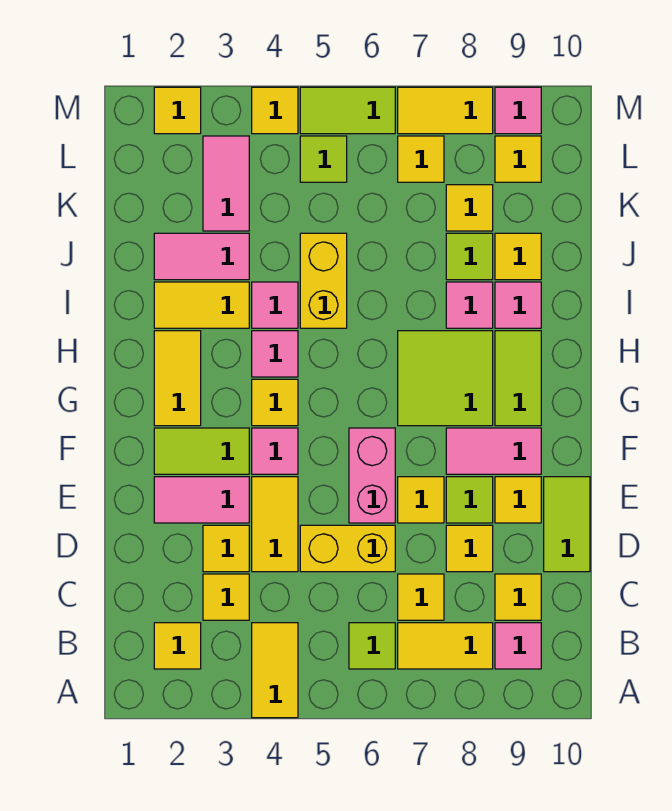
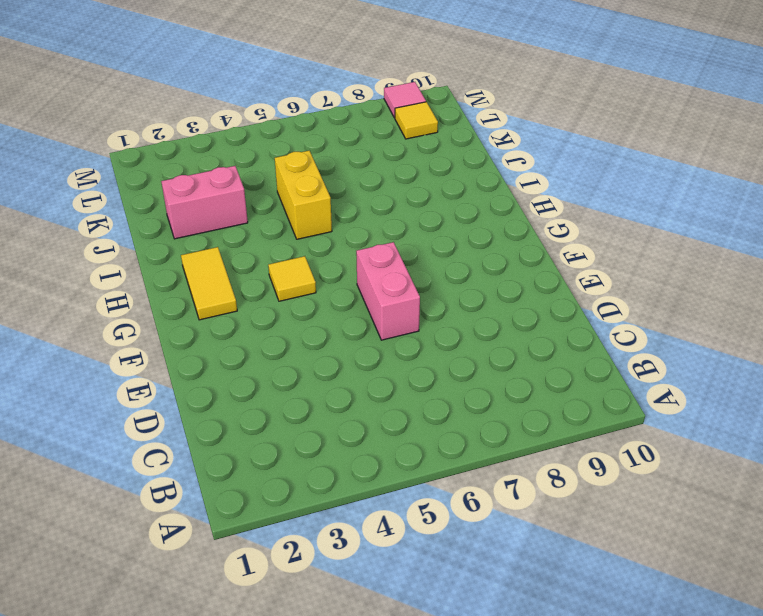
pink 1x2 brick [161,166,248,239] -> pink 1x2 tile [154,233,249,280]
none -> yellow 1x2 tile [252,623,298,718]
none -> yellow 1x1 tile [154,623,201,669]
none -> lime 1x1 tile [349,623,395,669]
none -> yellow 1x2 tile [398,623,493,669]

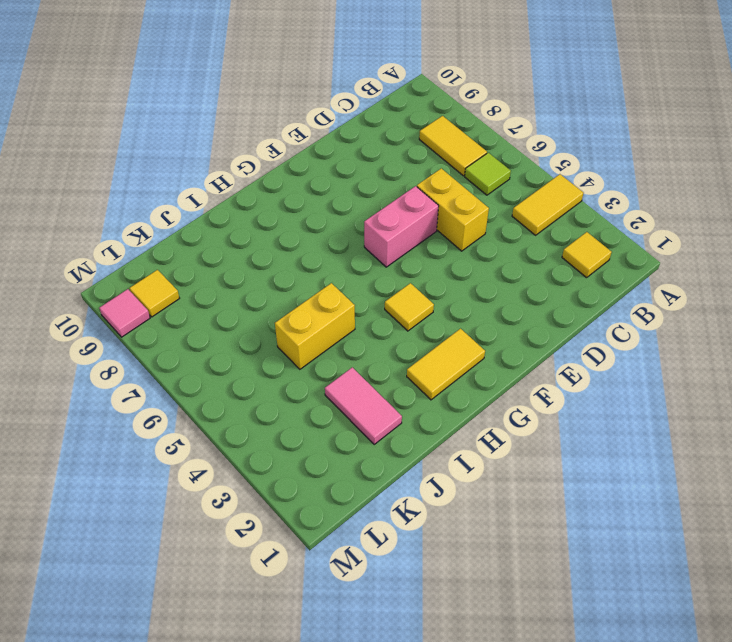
none -> pink 1x1 tile [495,623,541,669]
none -> yellow 1x1 tile [203,574,249,620]
none -> yellow 1x1 tile [398,574,444,620]
none -> yellow 1x1 tile [495,574,541,620]

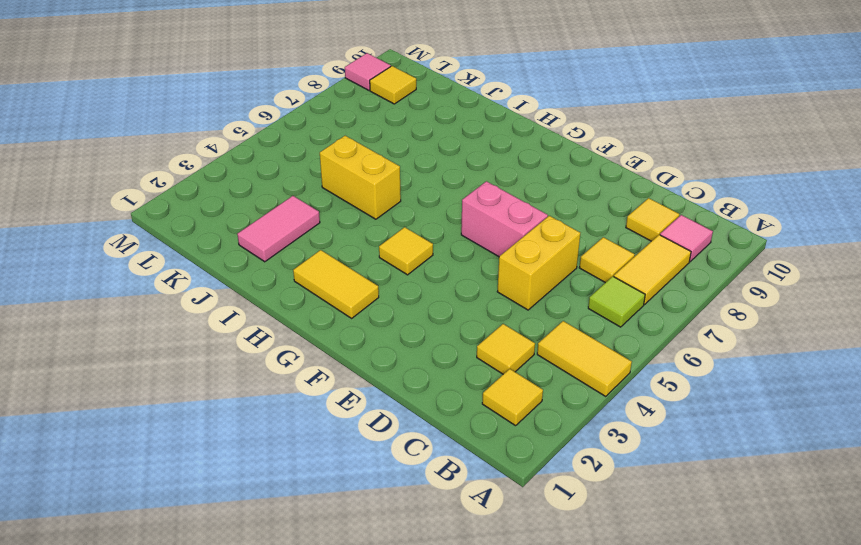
none -> yellow 1x1 tile [203,525,249,572]
none -> yellow 1x2 tile [252,477,298,572]
none -> yellow 1x1 tile [446,525,493,572]
none -> lime 1x2 tile [544,477,590,572]

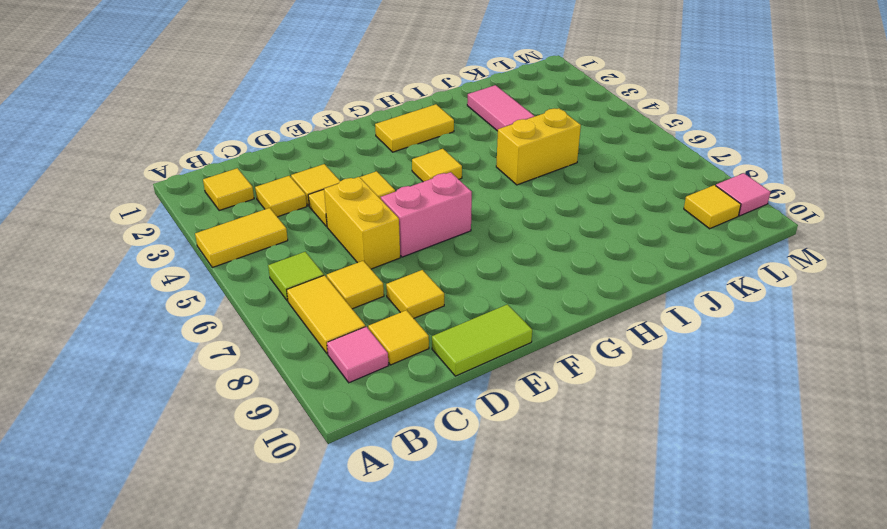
none -> pink 1x2 tile [154,477,249,523]
none -> yellow 1x1 tile [398,477,444,523]
none -> lime 1x1 tile [446,477,493,523]
none -> yellow 1x1 tile [495,477,541,523]

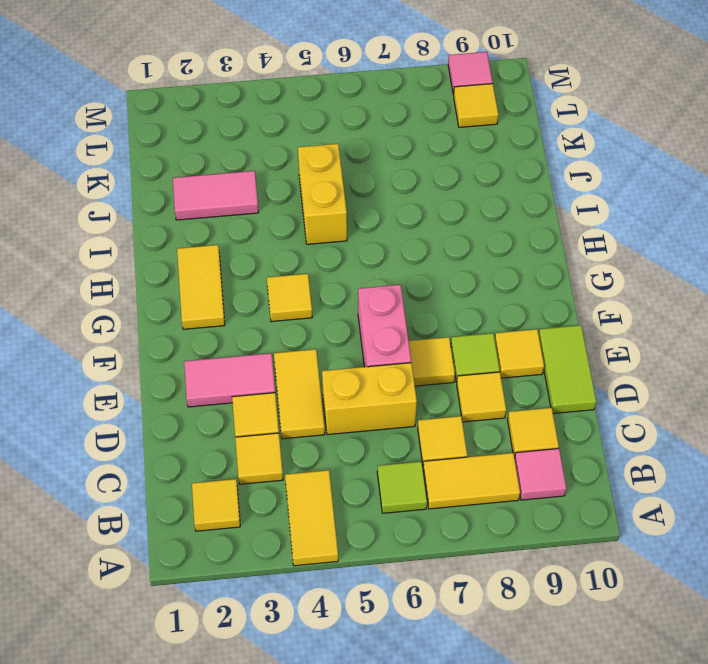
none -> lime 1x2 tile [154,428,249,474]
none -> pink 1x1 tile [252,428,298,474]
none -> pink 1x2 tile [446,428,541,474]
none -> lime 2x2 tile [398,331,493,426]

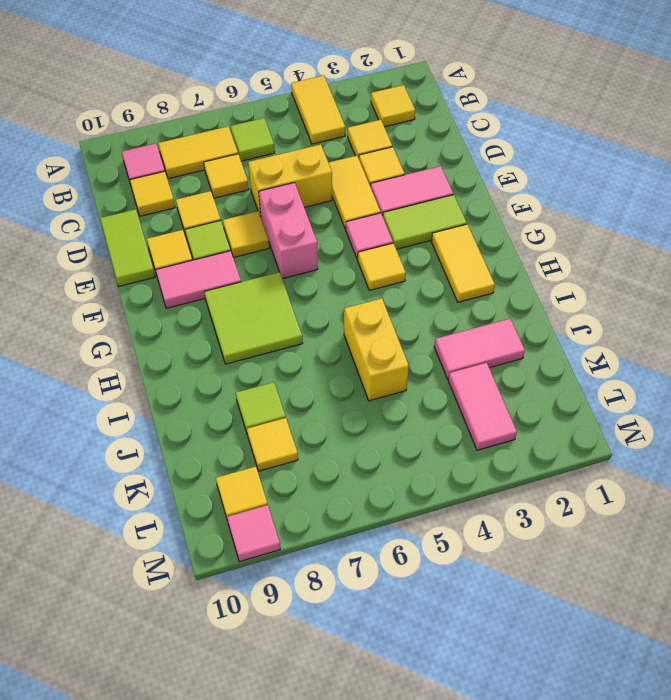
none -> lime 1x2 tile [495,331,541,426]
none -> pink 1x1 tile [252,331,298,377]
none -> yellow 1x2 tile [154,282,249,328]
none -> pink 1x1 tile [252,282,298,328]

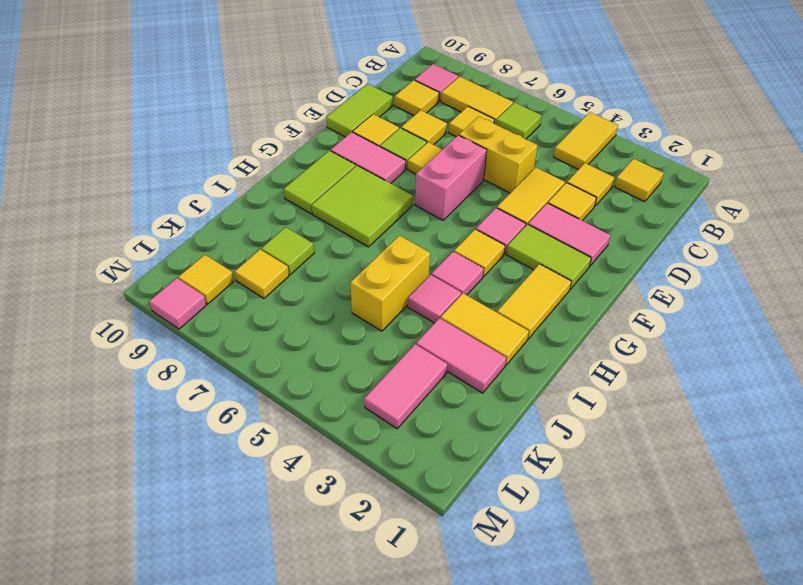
none -> pink 1x1 tile [446,282,493,328]
none -> pink 1x1 tile [495,282,541,328]
none -> yellow 1x1 tile [495,233,541,280]
none -> lime 1x1 tile [300,136,347,182]

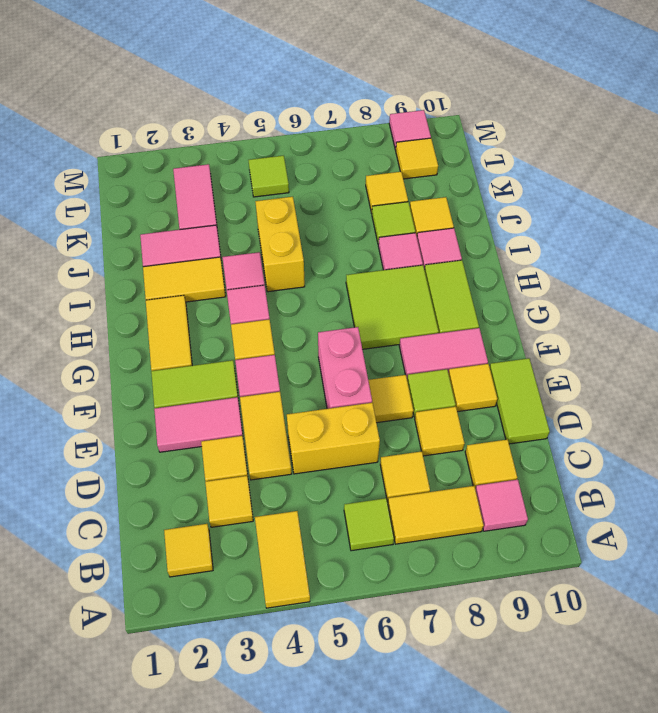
none -> yellow 1x1 tile [398,136,444,182]
none -> yellow 1x1 tile [154,87,201,134]
none -> yellow 1x1 tile [252,87,298,134]
none -> lime 1x2 tile [300,87,395,134]

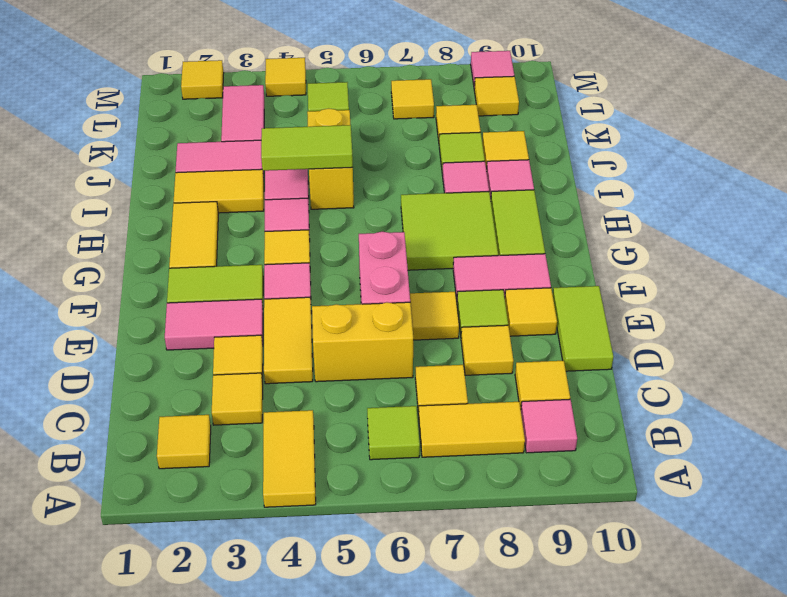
lime 1x2 tile [261,125,353,171] -> lime 1x2 tile moved to [300,87,395,134]
none -> yellow 1x2 tile [398,87,493,134]

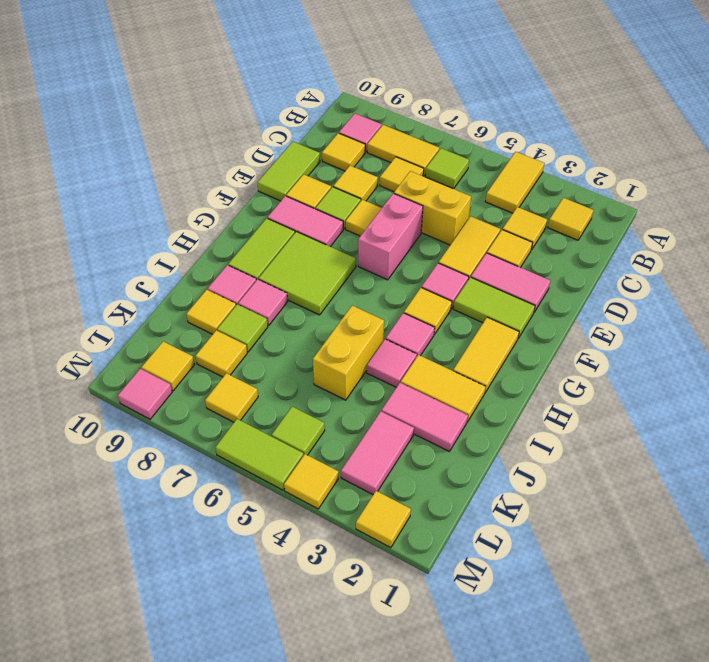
none -> yellow 1x2 tile [398,87,493,134]

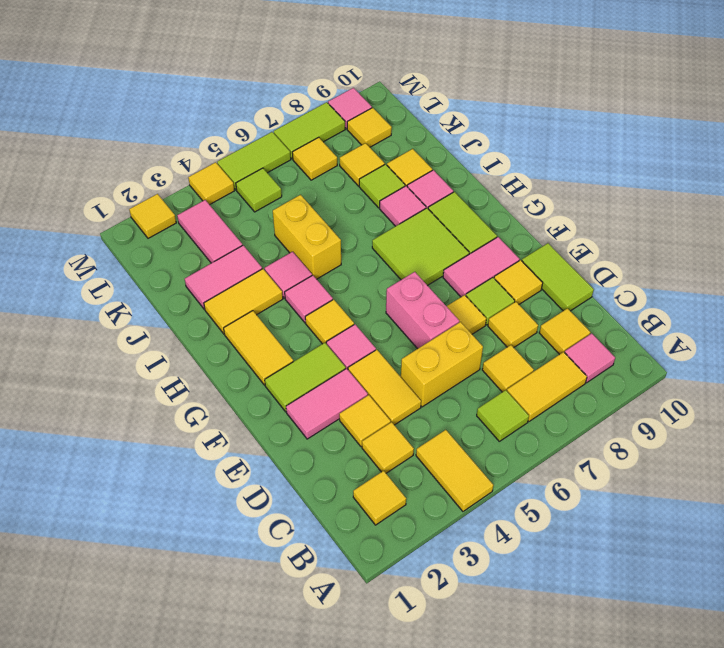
lime 1x2 tile [274,102,345,159] -> yellow 1x2 tile [398,87,493,134]

